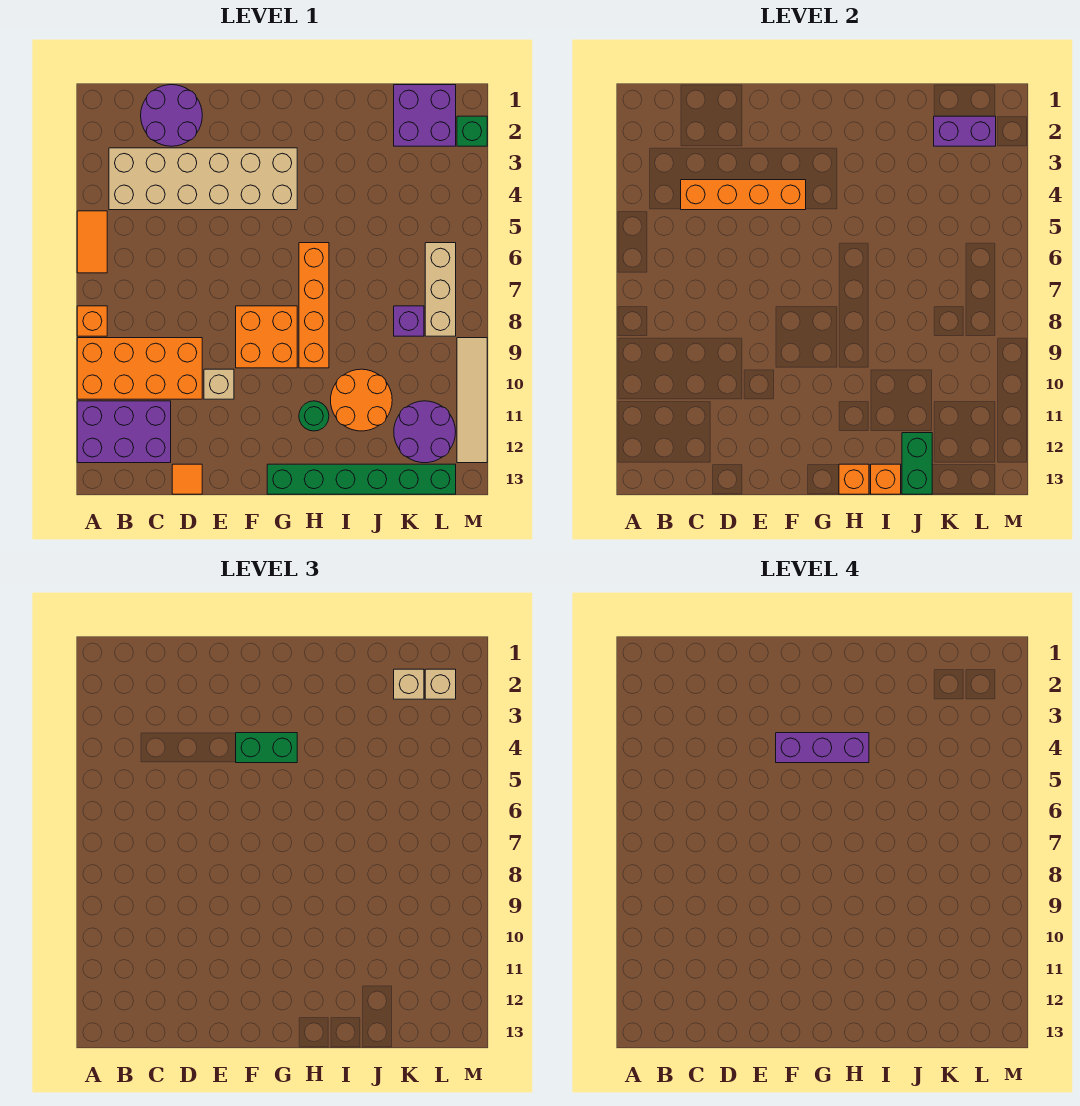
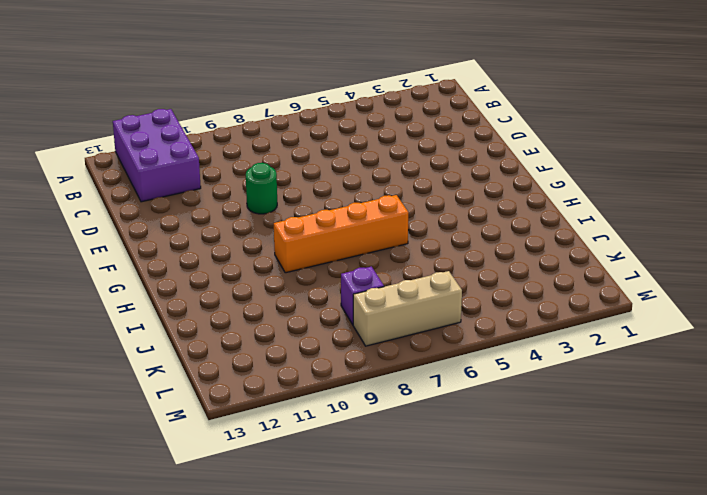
green 1x1 round brick [246,163,277,214] -> green 1x1 round brick moved to [299,401,329,431]
none -> orange 1x2 tile [77,211,107,273]
none -> orange 1x1 brick [77,306,107,336]
none -> orange 2x4 brick [77,338,202,399]

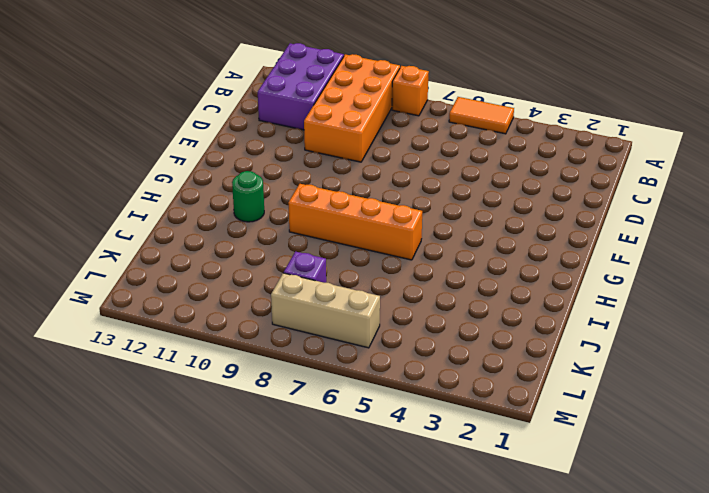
none -> tan 2x6 brick [109,148,297,210]
none -> purple 2x2 round brick [141,85,202,146]
none -> orange 1x1 tile [172,464,202,494]

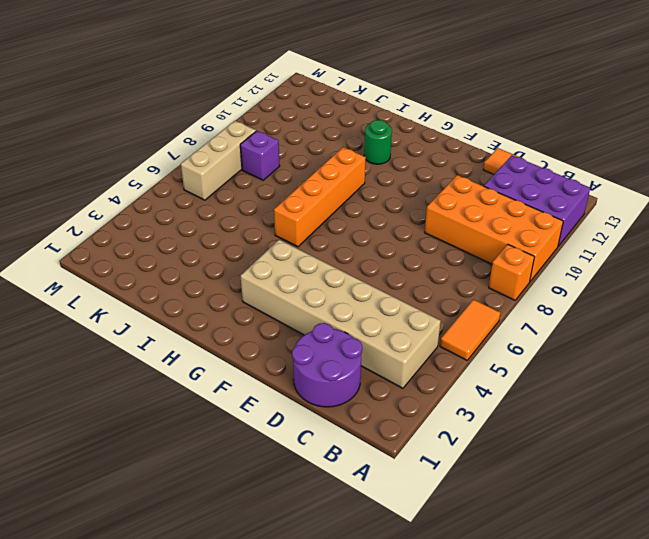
none -> tan 1x1 brick [204,369,234,399]
none -> orange 2x2 brick [236,306,297,368]
none -> green 1x6 brick [267,464,456,494]

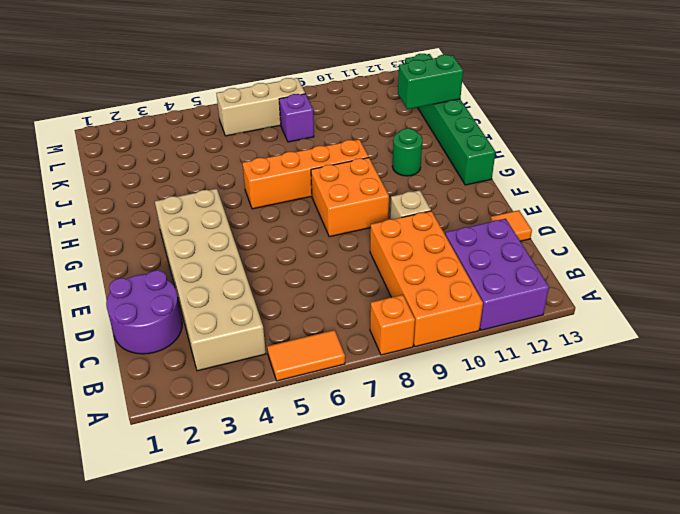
none -> orange 2x2 round brick [331,369,392,431]
none -> purple 2x2 brick [394,85,456,146]
none -> purple 2x2 round brick [394,401,456,463]

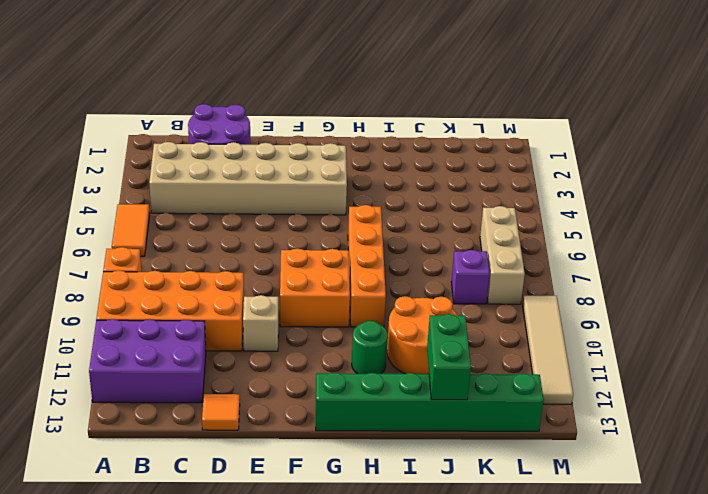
none -> purple 2x2 brick [394,85,456,146]
none -> purple 2x2 round brick [394,401,456,463]
none -> green 1x1 brick [457,116,487,146]

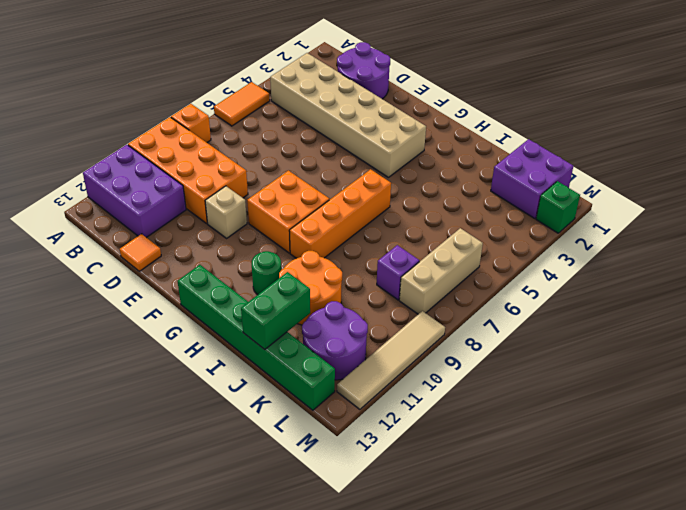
none -> orange 1x4 brick [681,180,806,210]
none -> orange 1x1 brick [839,464,869,494]
none -> orange 1x1 brick [871,464,901,494]

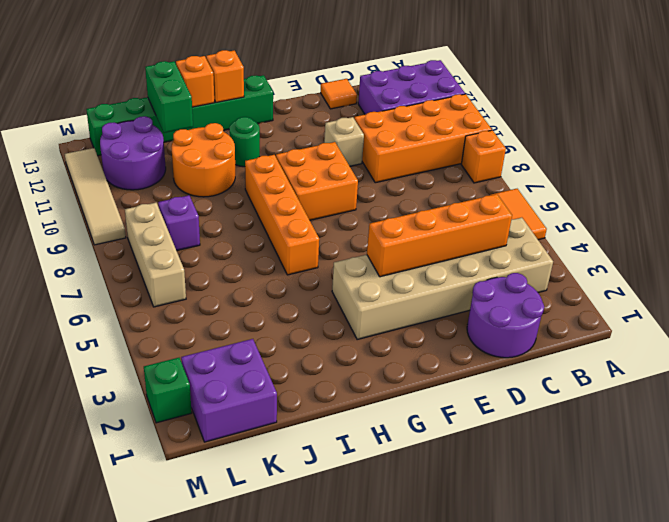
none -> purple 1x2 brick [934,116,996,146]
none -> green 1x2 brick [236,733,297,763]
none -> tan 1x1 brick [394,669,424,699]

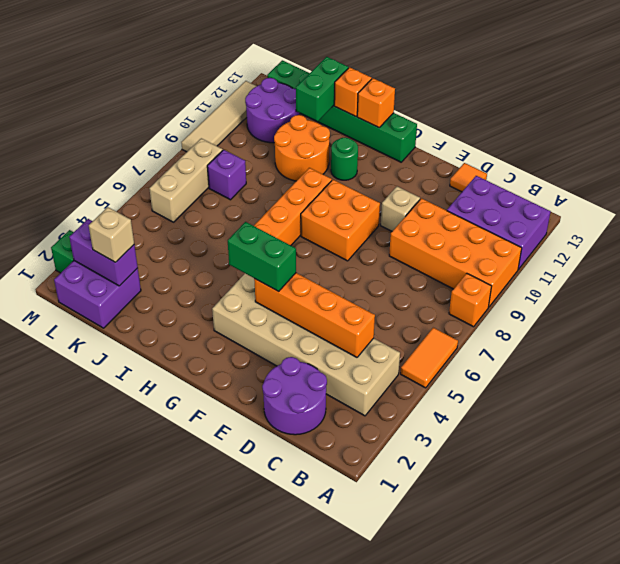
none -> tan 1x1 brick [425,669,456,699]
none -> purple 1x3 brick [776,733,869,763]

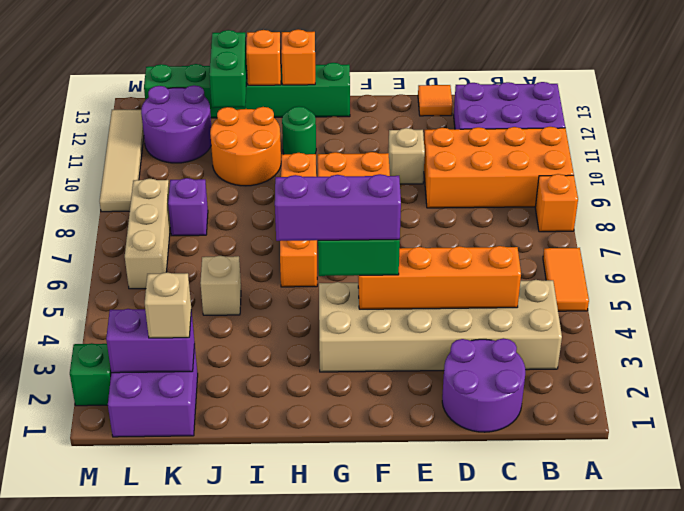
tan 1x1 brick [200,256,241,315] -> tan 1x1 brick moved to [425,669,456,699]

